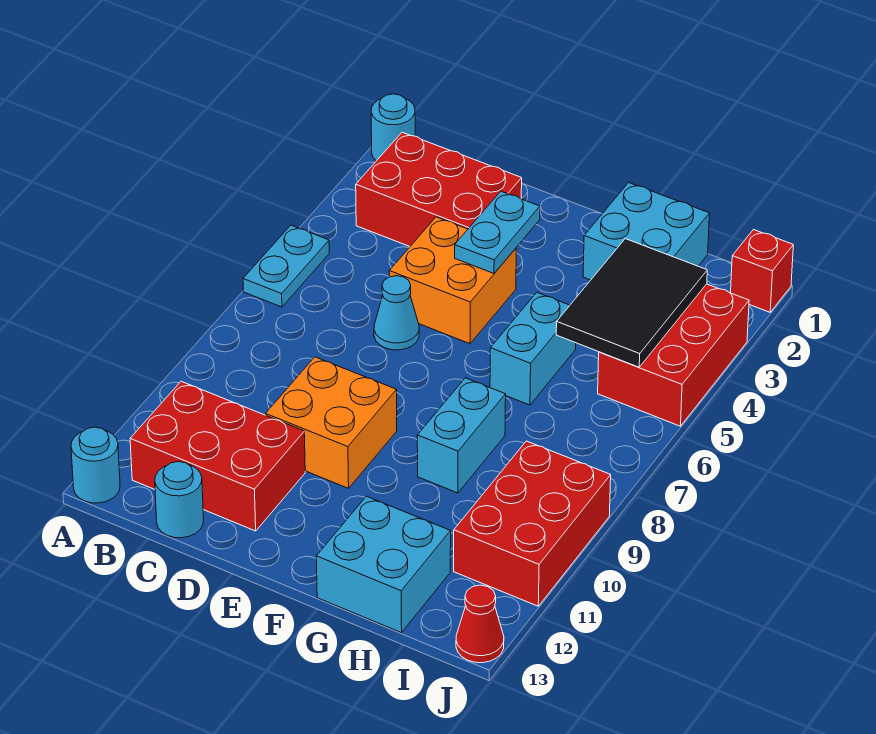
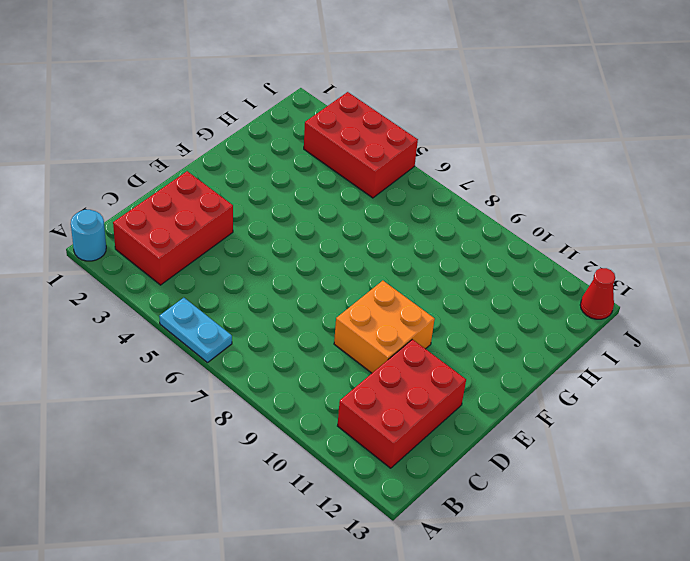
none -> cyan 1x1 round brick [71,427,120,503]
none -> cyan 1x1 round brick [155,462,204,538]
none -> orange 2x2 brick [389,217,516,344]

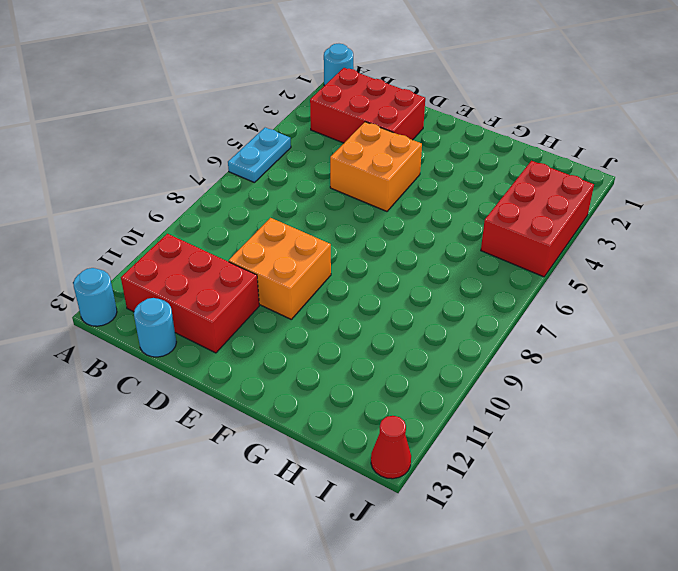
none -> cyan 1x1 cone [374,276,419,350]
none -> cyan 2x2 brick [583,183,709,280]
none -> cyan 1x2 brick [490,293,576,405]

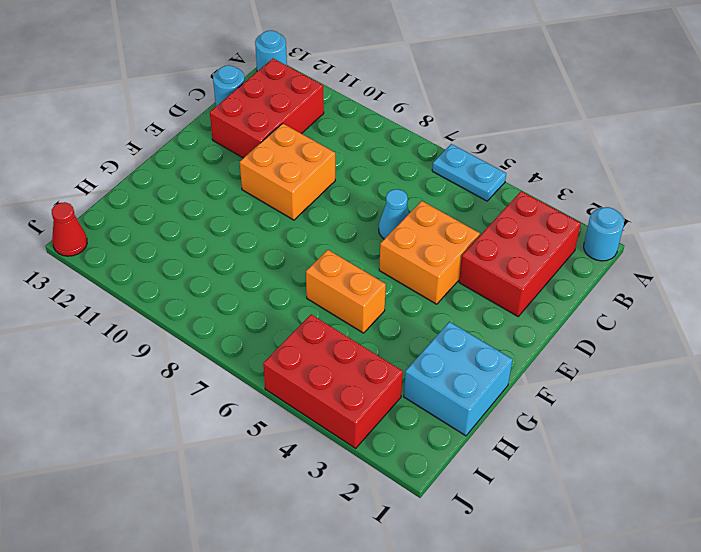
orange 1x2 brick [306,250,386,333] -> cyan 1x2 brick [490,293,576,405]
none -> cyan 1x2 brick [417,378,506,493]
none -> cyan 2x2 brick [316,496,451,633]
none -> red 2x3 brick [454,441,611,606]

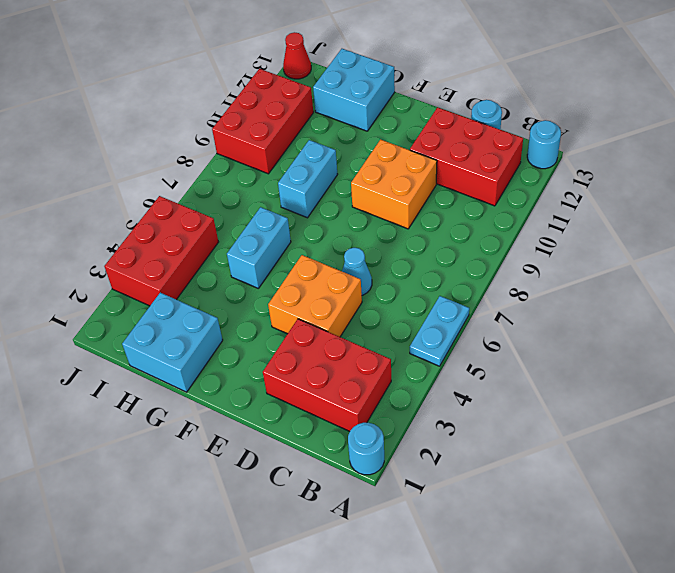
none -> red 1x1 brick [731,230,793,312]
none -> cyan 1x2 plate [455,191,540,273]
none -> black 2x3 tile [556,239,707,367]

